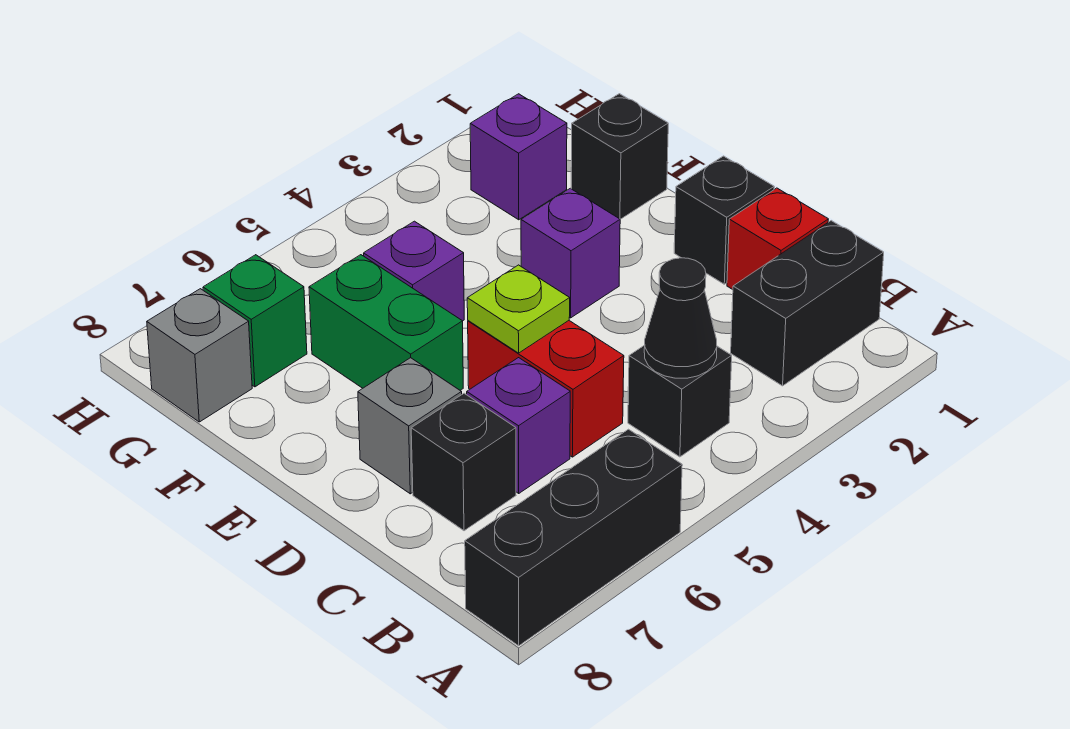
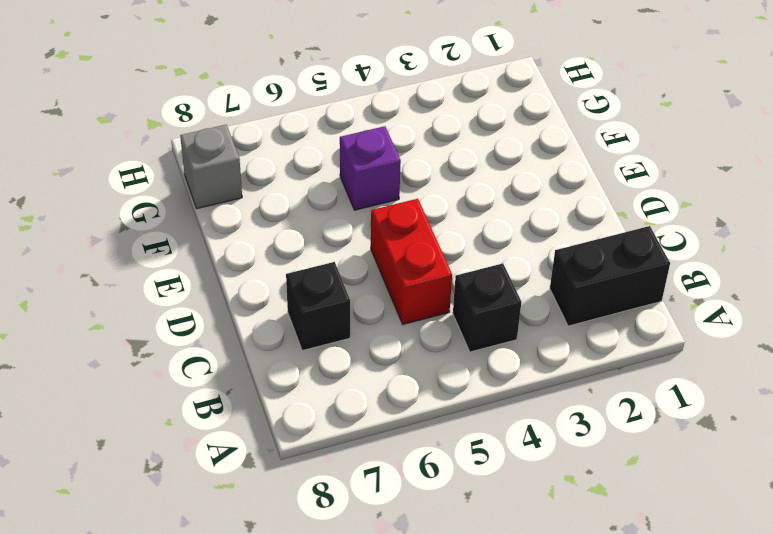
none -> black 1x3 brick [465,429,682,646]
none -> red 1x1 brick [727,188,828,290]
none -> purple 1x1 brick [467,358,570,493]

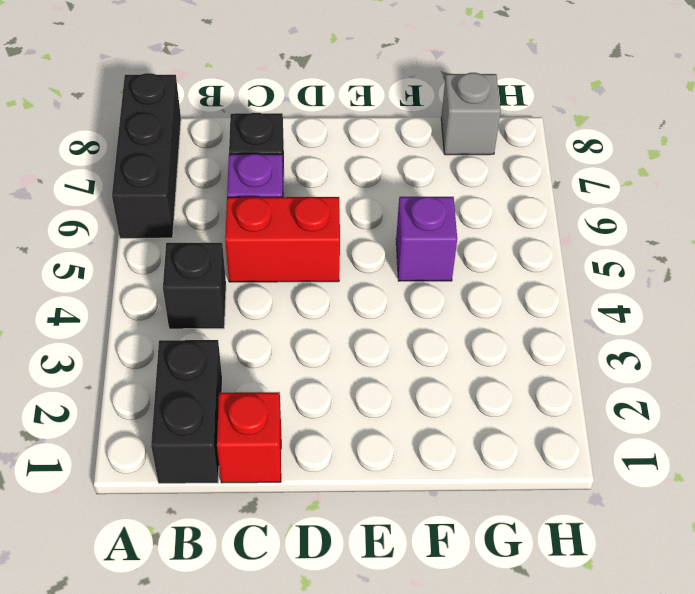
none -> black 1x1 brick [674,156,774,284]
none -> grey 1x1 brick [358,358,462,494]
none -> purple 1x1 brick [521,188,620,318]

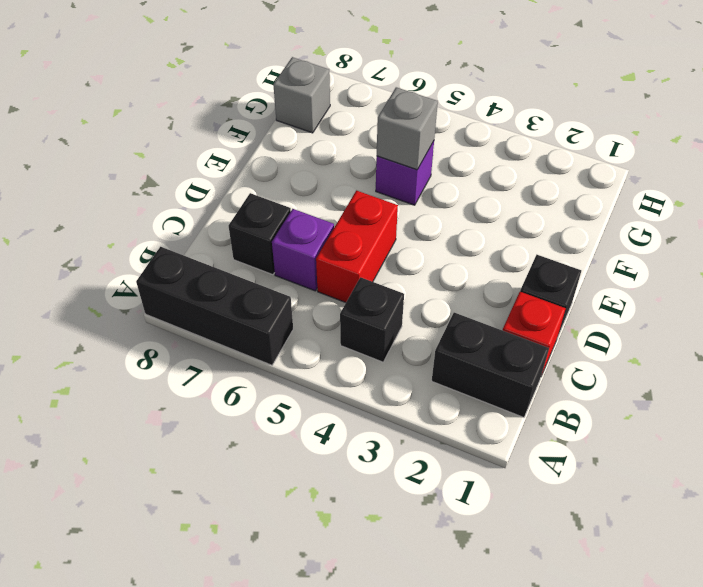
grey 1x1 brick [377,87,438,170] -> grey 1x1 brick moved to [358,358,462,494]
none -> purple 1x1 brick [521,188,620,318]
none -> green 1x2 brick [309,255,463,390]
none -> black 1x1 brick [571,94,668,219]

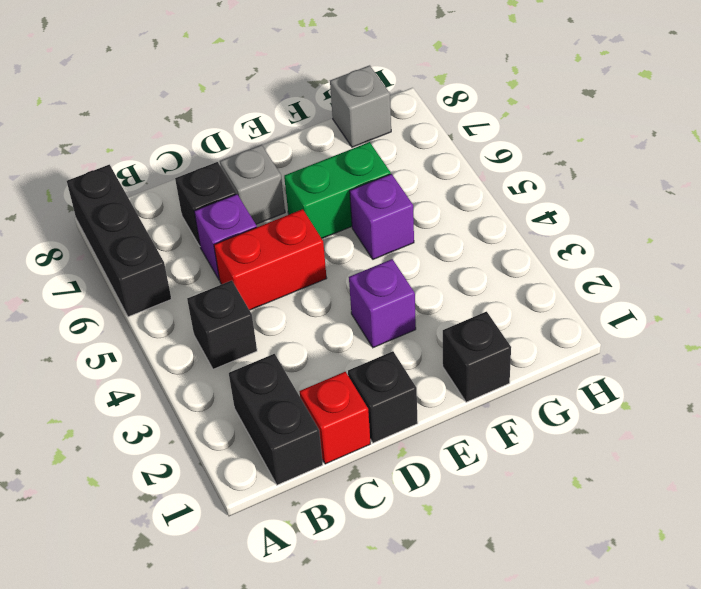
none -> purple 1x1 brick [470,94,567,220]
none -> green 1x1 brick [203,255,307,387]
none -> black 1x1 cone [644,258,717,378]

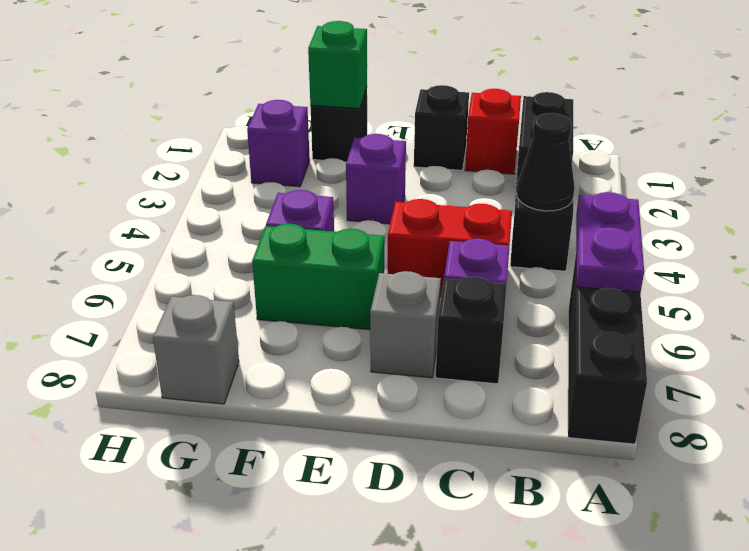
purple 1x2 plate [576,192,644,292] -> none
green 1x1 brick [308,21,367,109] -> green 1x1 brick moved to [203,255,307,387]
none -> lime 1x1 plate [467,265,570,353]

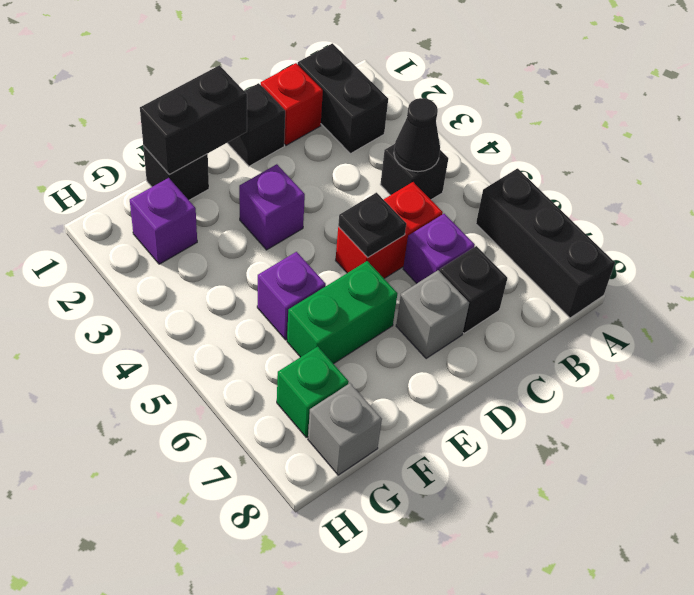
black 1x1 plate [338,193,406,257] -> lime 1x1 plate [467,265,570,353]
black 1x2 brick [140,65,247,175] -> none

